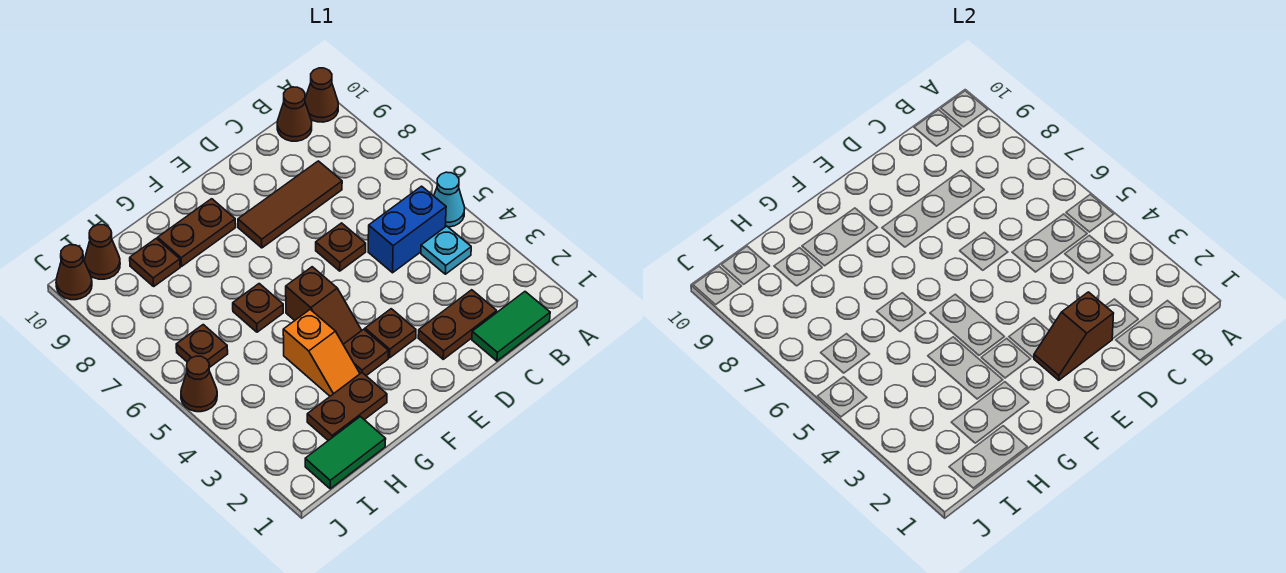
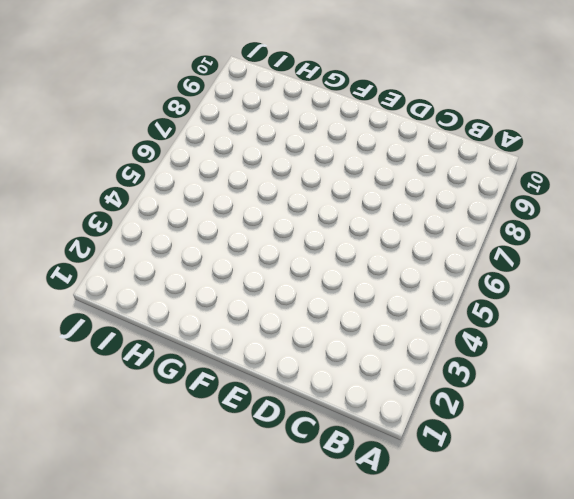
none -> cyan 1x1 cone [434,172,465,227]
none -> brown 1x1 cone [305,68,338,122]
none -> green 1x2 tile [472,292,550,361]

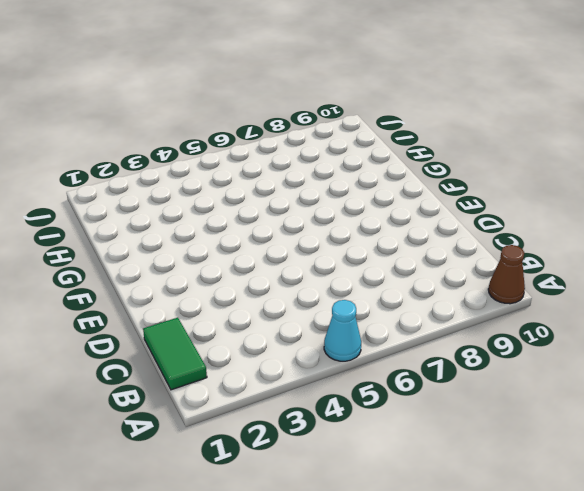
none -> cyan 1x1 plate [421,226,471,274]
none -> blue 1x2 brick [368,186,446,273]
none -> brown 1x1 cone [277,87,312,141]

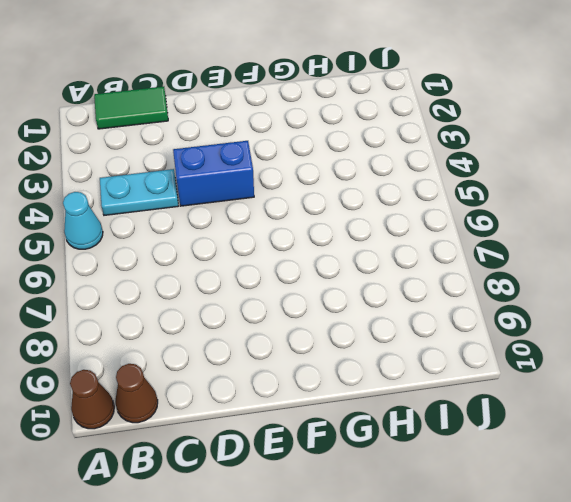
cyan 1x2 plate [100,169,178,215] -> cyan 1x1 plate [421,226,471,274]
blue 1x2 brick [173,141,254,206] -> blue 1x2 brick moved to [368,186,446,273]
none -> brown 1x2 plate [418,290,497,359]
none -> brown 1x3 tile [238,161,342,248]
none -> brown 1x1 plate [316,223,366,271]

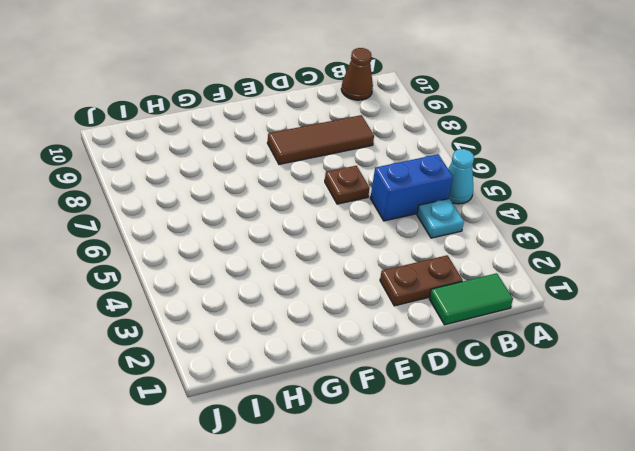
none -> brown 1x1 cone [305,68,338,122]
none -> brown 1x1 plate [365,309,416,358]
none -> brown 1x1 plate [343,329,389,376]

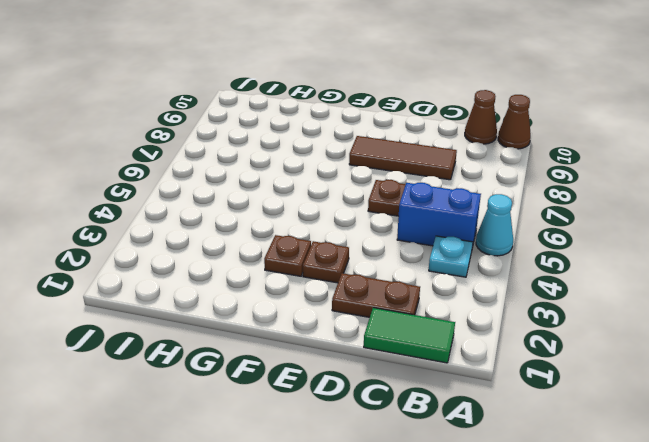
none -> brown 1x2 slope [286,267,362,344]
none -> brown 1x2 plate [158,199,236,266]
none -> brown 1x2 plate [307,373,387,441]

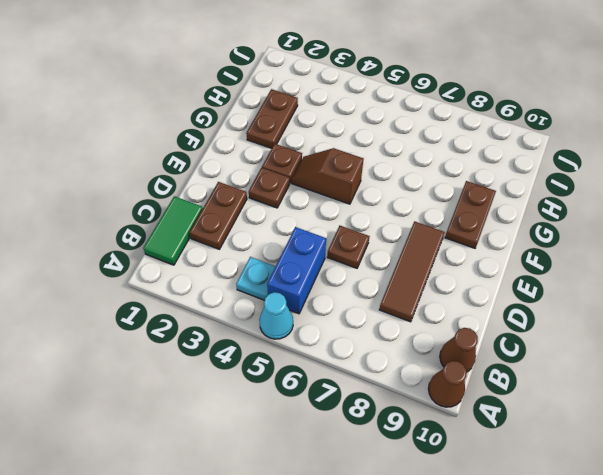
none -> orange 1x2 slope [283,310,360,396]
none -> brown 1x1 plate [233,284,283,332]
none -> green 1x2 tile [305,416,386,489]

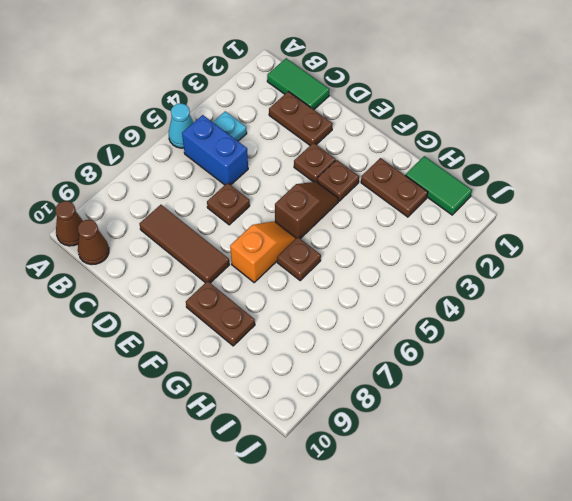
orange 1x2 slope [230,221,296,282] -> orange 1x2 slope moved to [283,310,360,396]
none -> brown 1x1 plate [130,238,180,286]
none -> brown 1x1 plate [176,325,228,368]
none -> brown 1x1 cone [85,225,120,279]

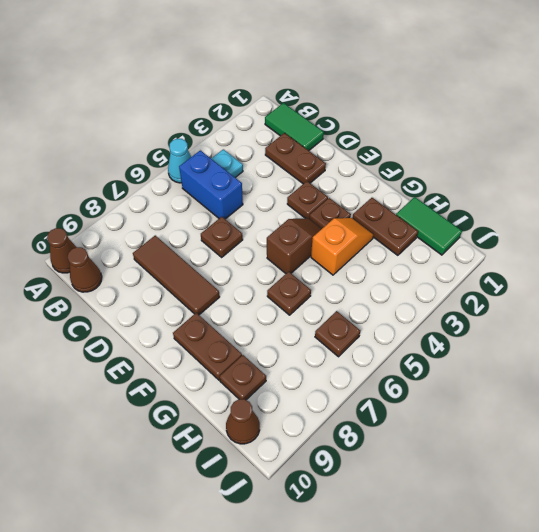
none -> brown 1x1 cone [181,356,217,412]
none -> brown 1x1 cone [56,245,92,300]
none -> brown 1x2 slope [1034,292,1114,380]

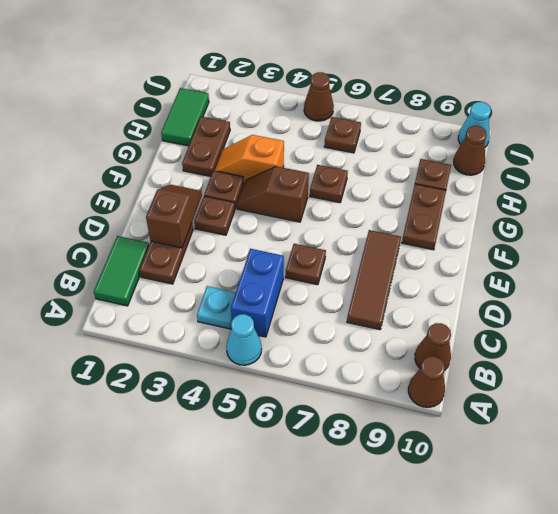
cyan 1x1 cone [458,102,491,147] -> brown 1x1 cone [56,245,92,300]

